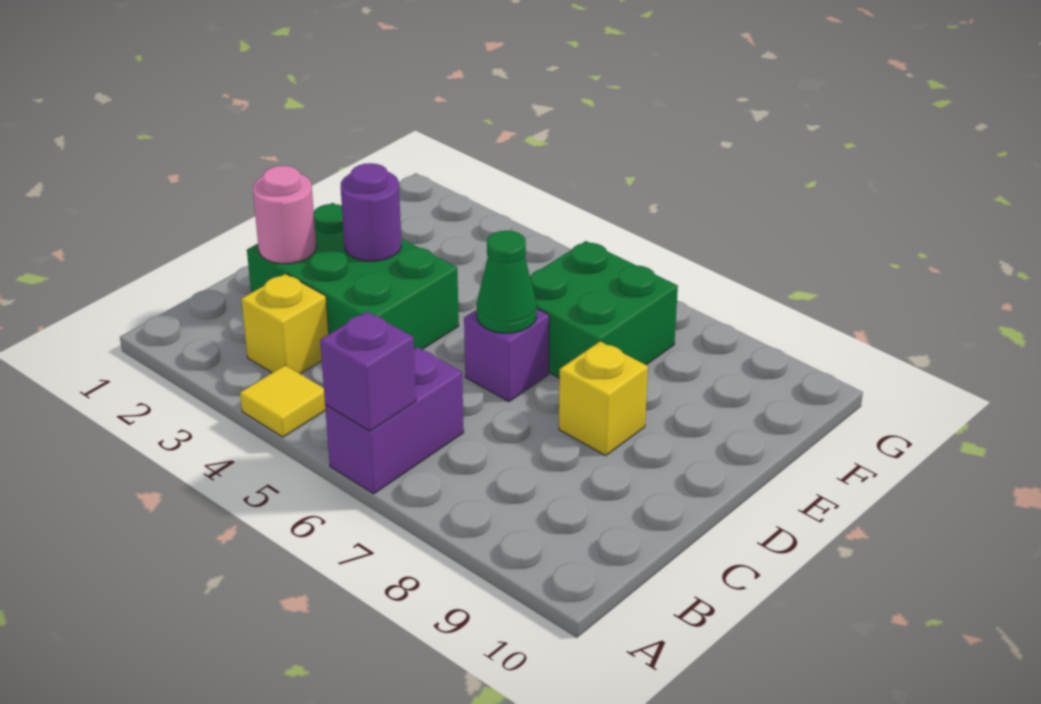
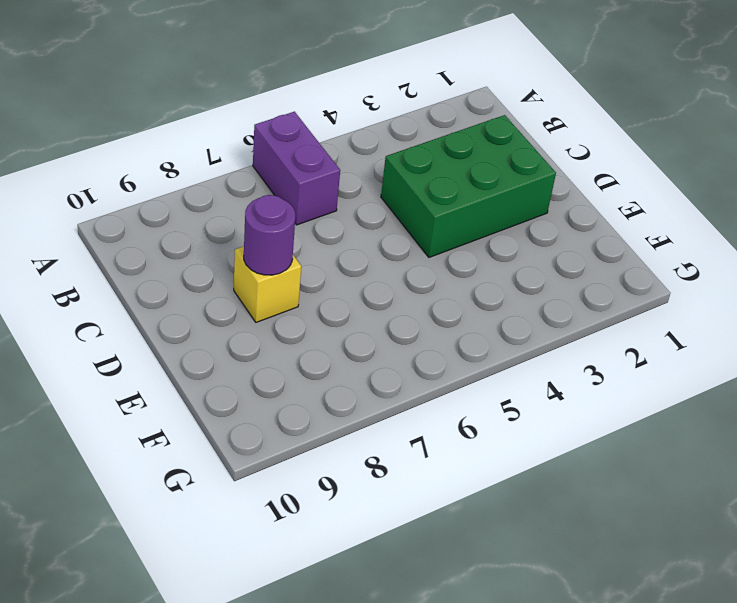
purple 1x1 round brick [244,195,295,275] -> purple 1x1 round brick moved to [341,163,401,261]
none -> yellow 1x1 tile [240,365,325,437]
none -> yellow 1x1 brick [241,274,329,374]

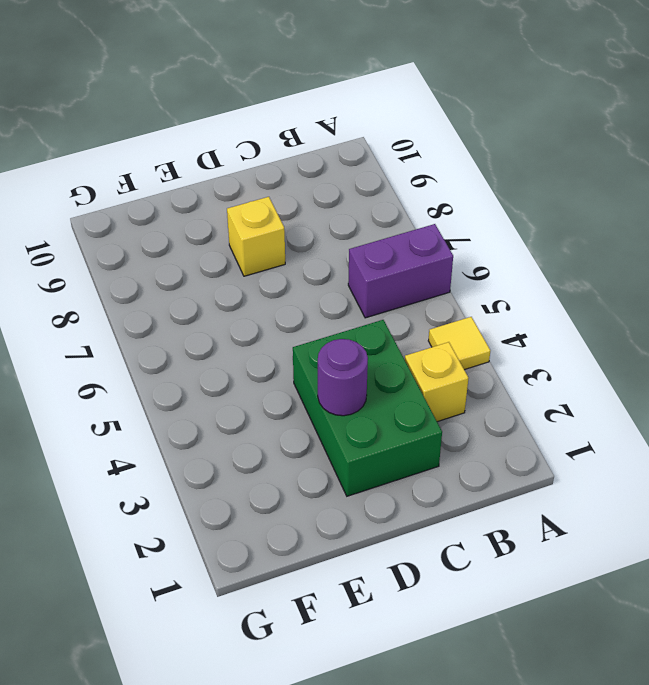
none -> purple 1x1 brick [464,309,549,402]
none -> green 2x2 brick [530,241,678,378]

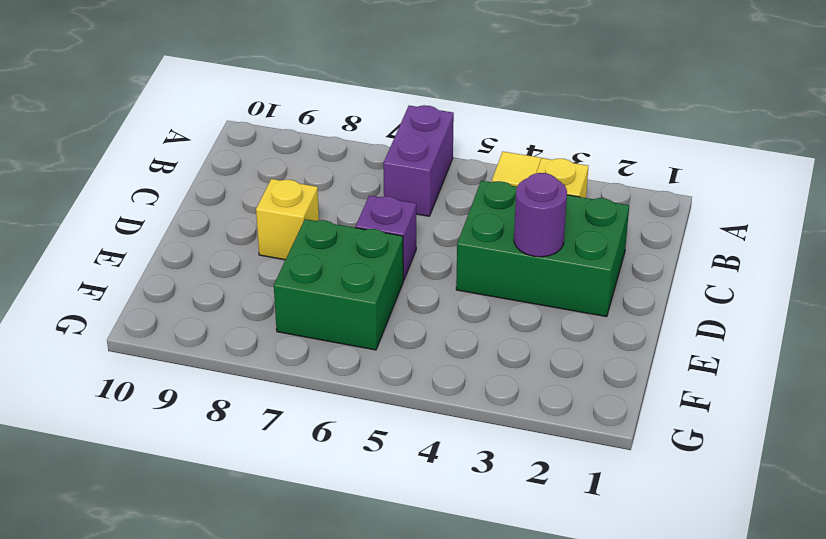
none -> purple 1x1 brick [320,312,416,431]
none -> pink 1x1 round brick [253,166,316,264]

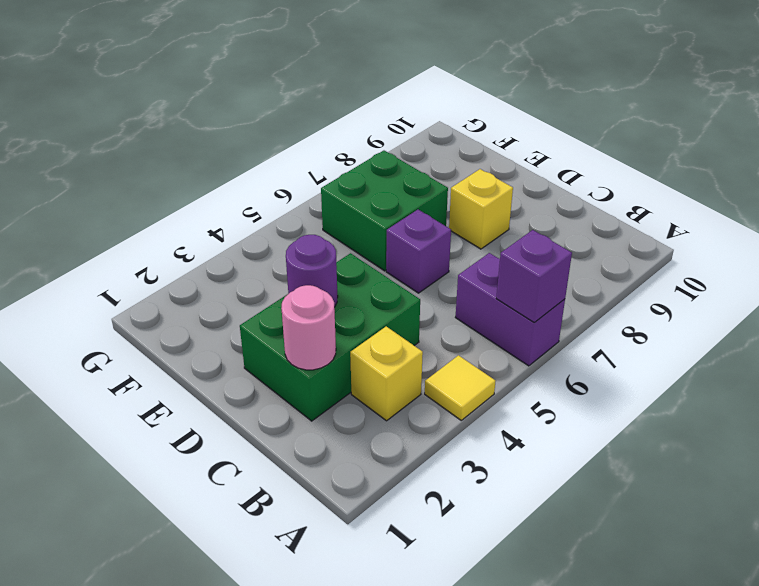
none -> green 1x1 cone [477,231,537,333]

